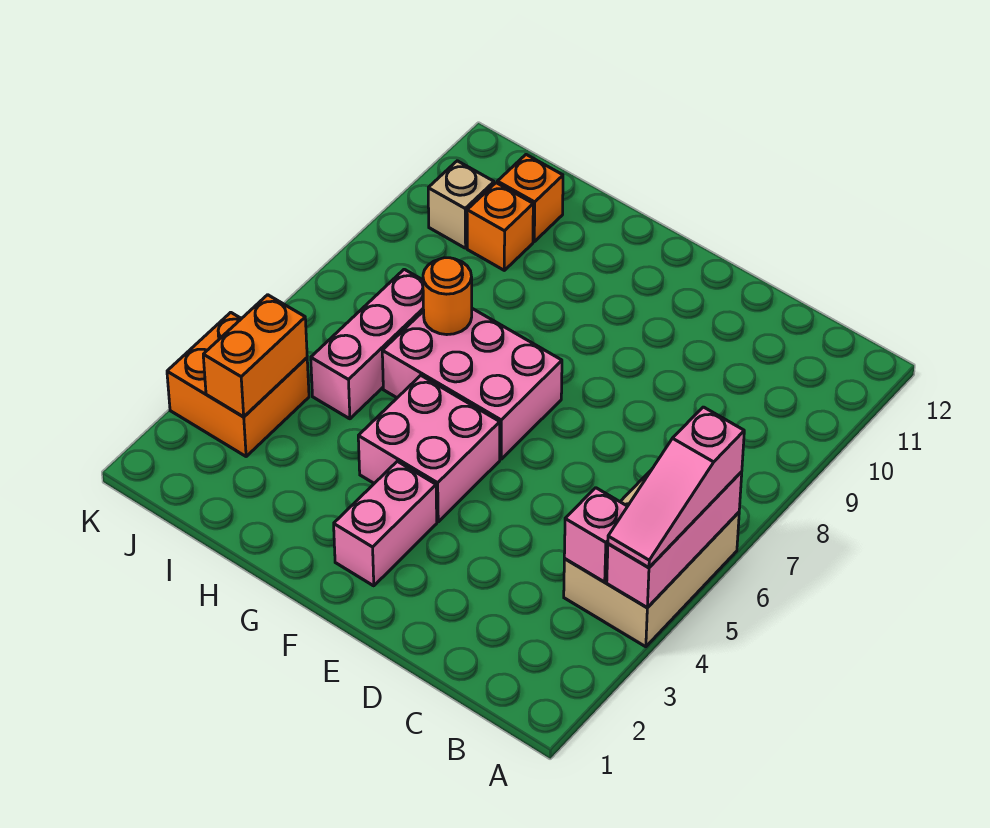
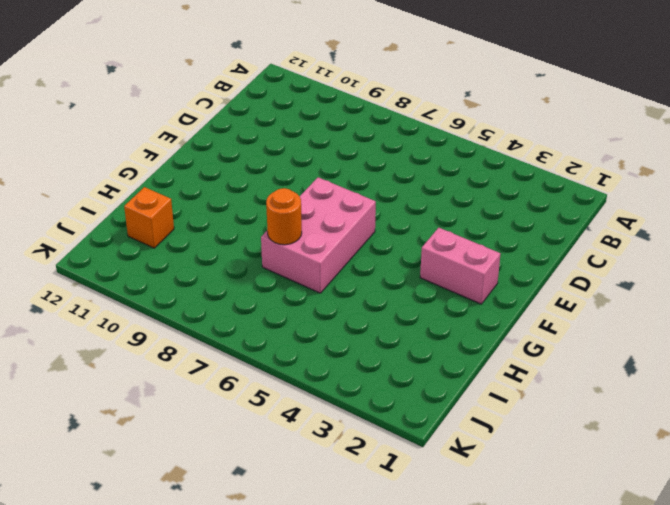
none -> tan 2x3 brick [564,471,739,647]
none -> pink 2x2 brick [358,375,500,522]
none -> pink 1x3 brick [311,269,424,419]

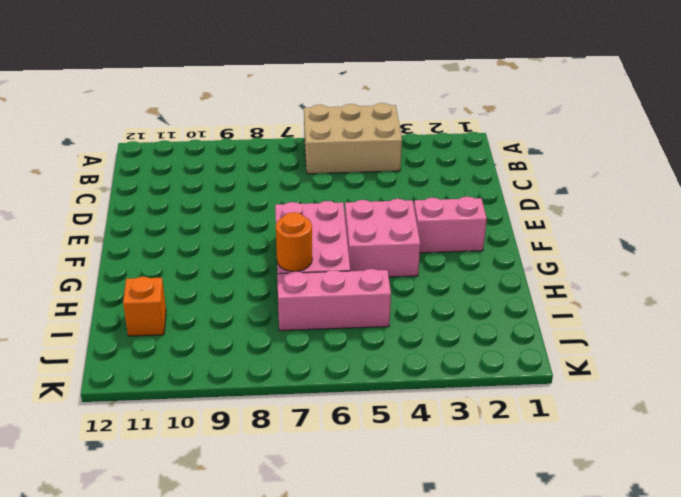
none -> orange 1x1 brick [467,183,533,270]
none -> orange 2x2 brick [167,312,309,456]
none -> tan 1x1 brick [428,161,494,248]

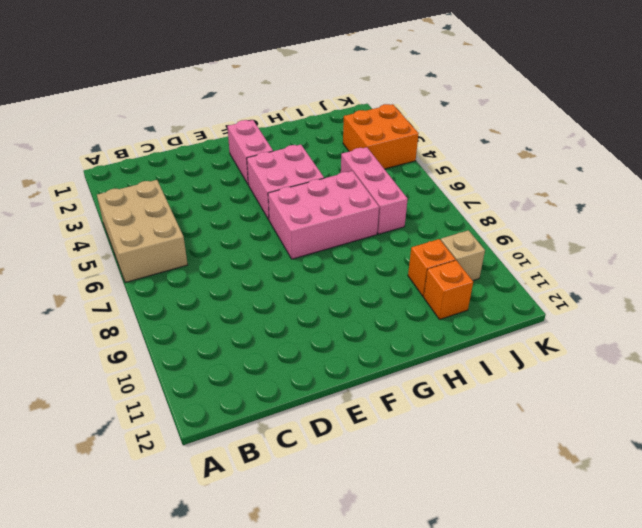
none -> pink 1x3 brick [607,472,742,608]
none -> pink 1x1 brick [564,488,628,582]
none -> orange 1x1 round brick [423,258,472,335]

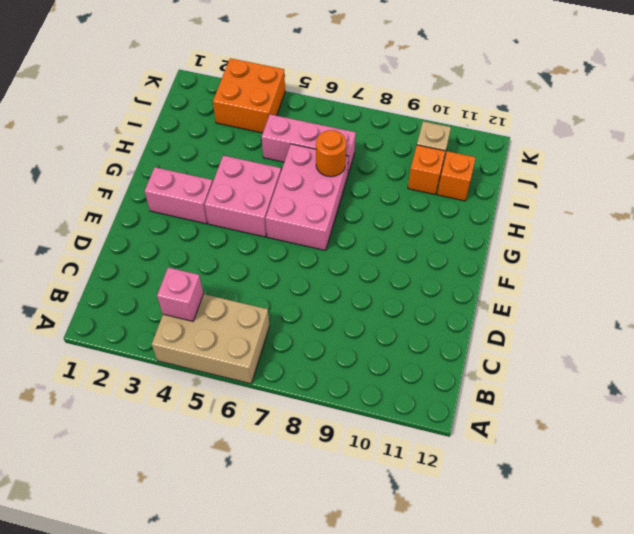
none -> pink 1x3 brick [607,472,742,608]
none -> orange 1x2 brick [203,295,307,417]
none -> pink 1x3 slope [608,407,744,567]

